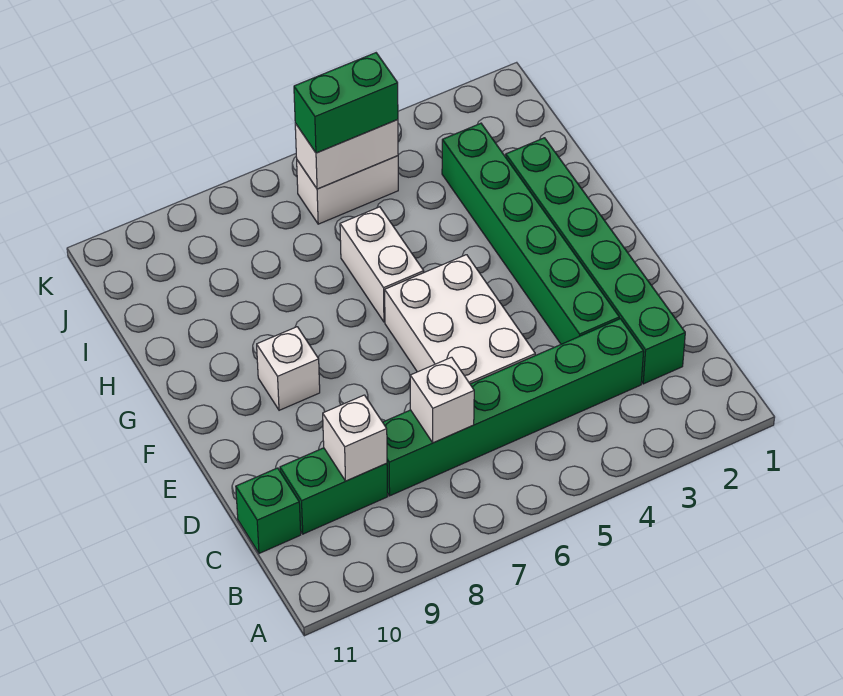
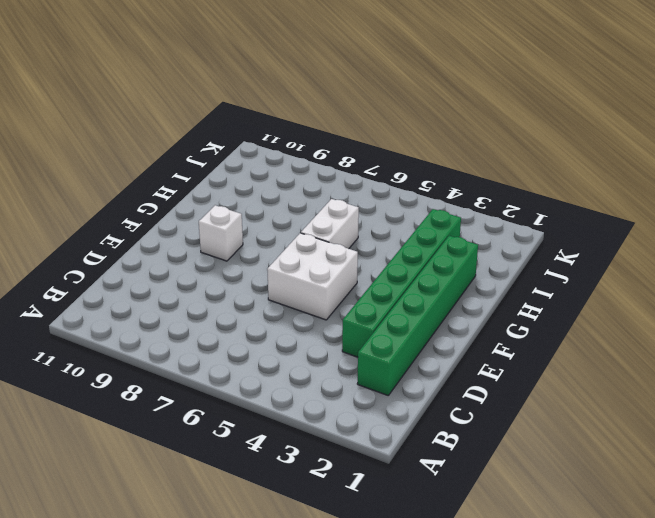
white 2x2 brick [267,233,358,320] -> white 2x3 brick [385,255,535,384]
none -> green 1x6 brick [383,319,644,496]
none -> green 1x2 brick [280,448,388,534]
none -> green 1x1 brick [236,468,301,553]

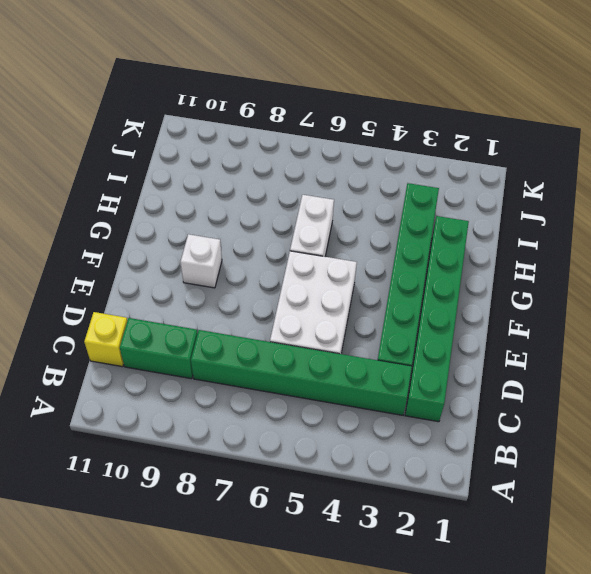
yellow 1x1 brick [84,312,127,367] -> green 1x1 brick [236,468,301,553]
none -> white 1x2 brick [297,156,398,224]
none -> white 1x1 brick [410,357,474,443]
none -> white 1x1 brick [323,395,387,481]

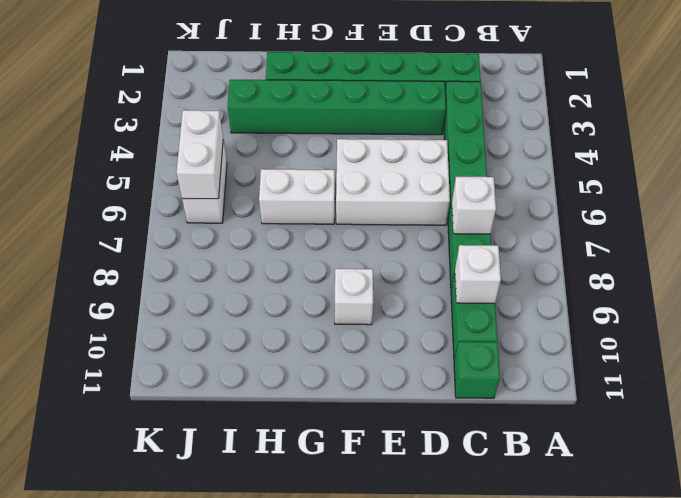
none -> green 1x2 brick [294,53,398,153]

